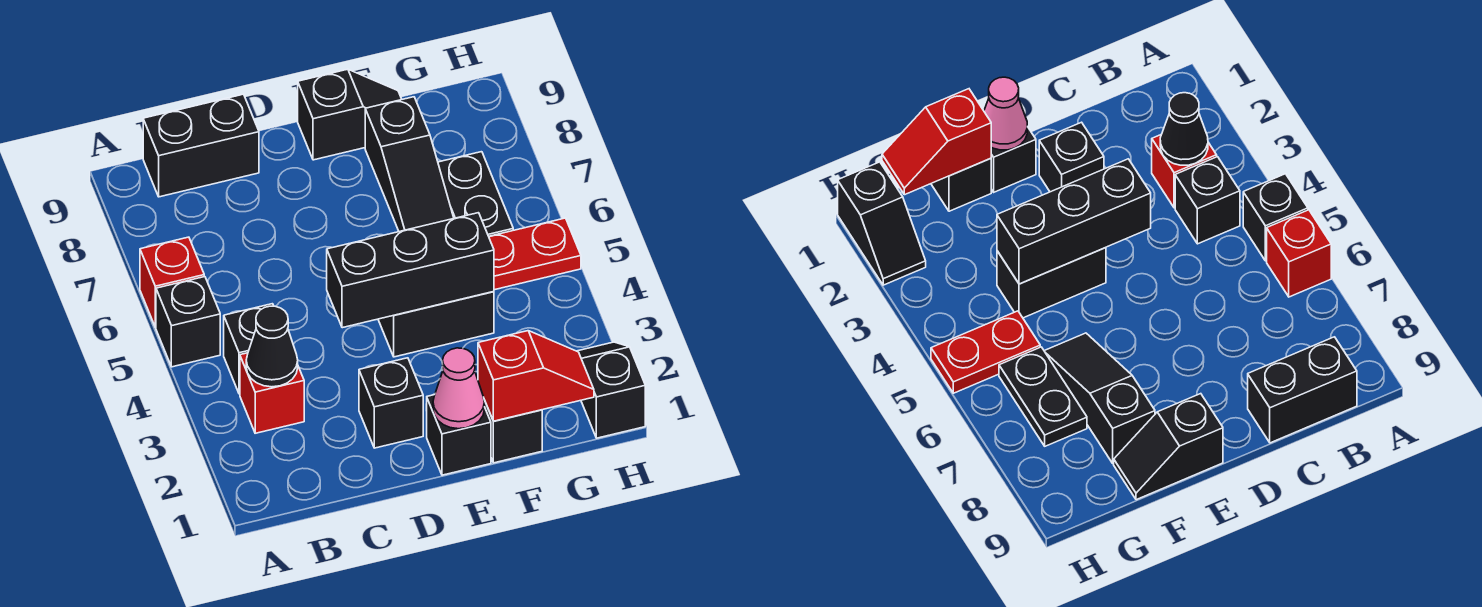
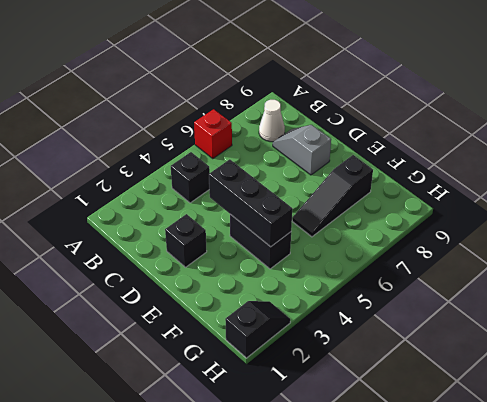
white 1x1 cone [259,100,285,142] -> none
grey 1x2 slope [273,125,331,175] -> none
none -> black 1x1 brick [156,277,220,367]
none -> red 1x1 brick [240,353,304,433]
none -> black 1x2 brick [143,94,259,197]

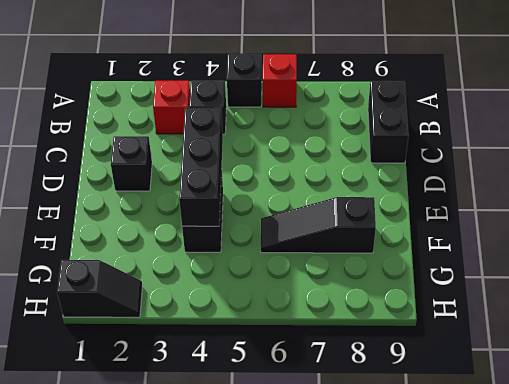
none -> black 1x1 brick [427,395,491,475]
none -> black 1x2 slope [298,69,402,160]
none -> black 1x1 brick [484,400,542,463]

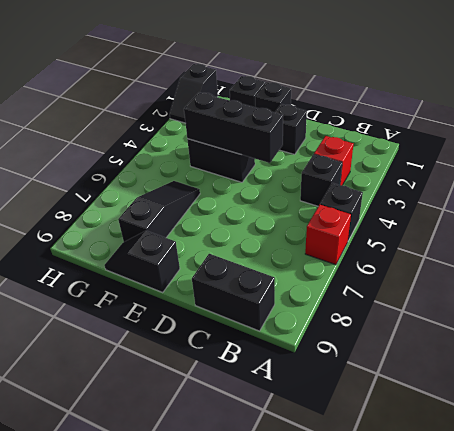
none -> red 1x2 plate [489,218,581,290]
none -> black 1x2 plate [438,152,513,236]
none -> black 1x1 cone [246,306,298,387]

